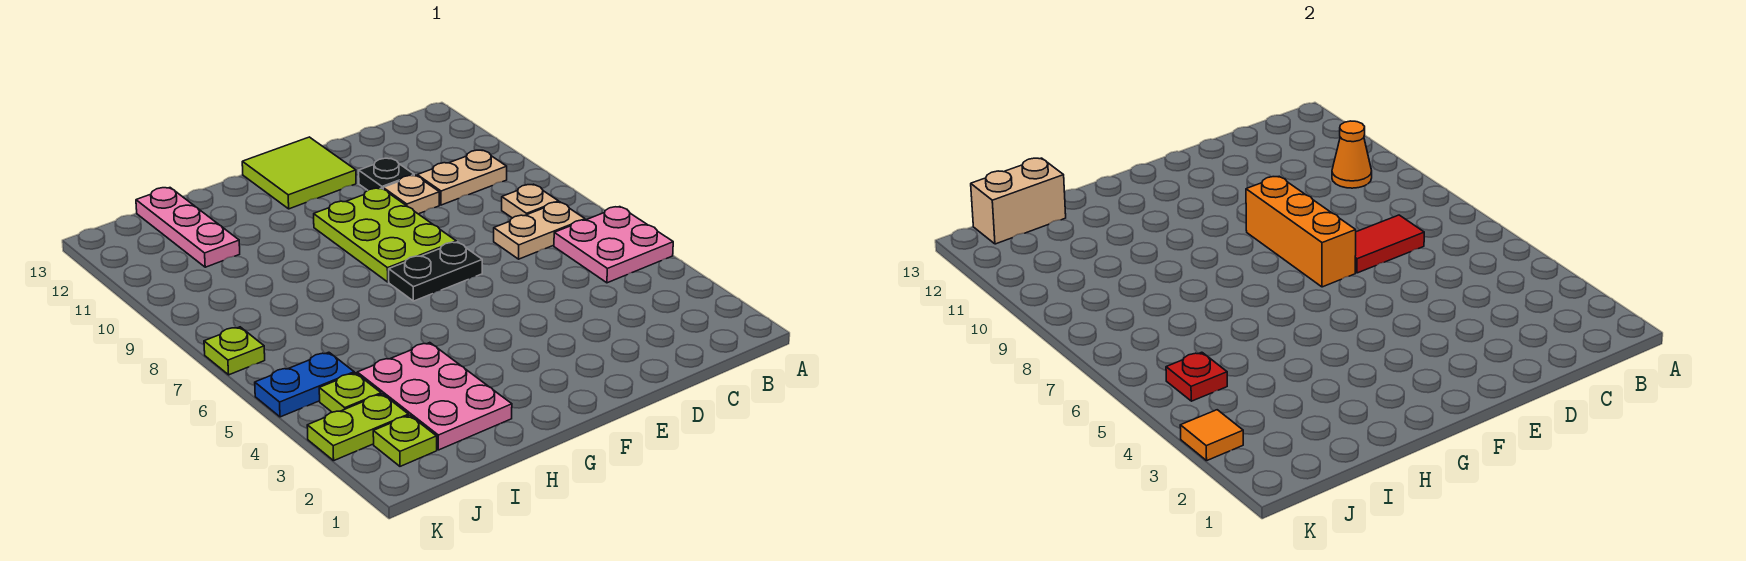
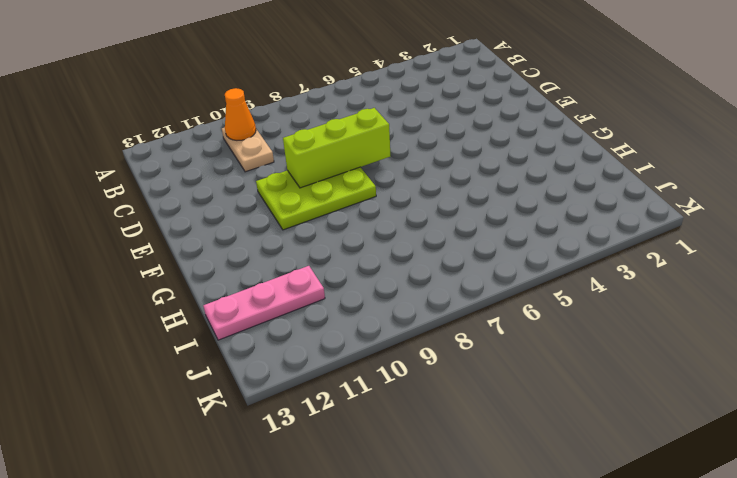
lime 1x3 brick [283,108,391,188] -> orange 1x3 brick [1246,176,1356,287]
none -> pink 2x2 plate [554,207,673,283]
none -> tan 1x2 plate [494,202,585,259]
none -> tan 1x1 plate [502,184,559,218]

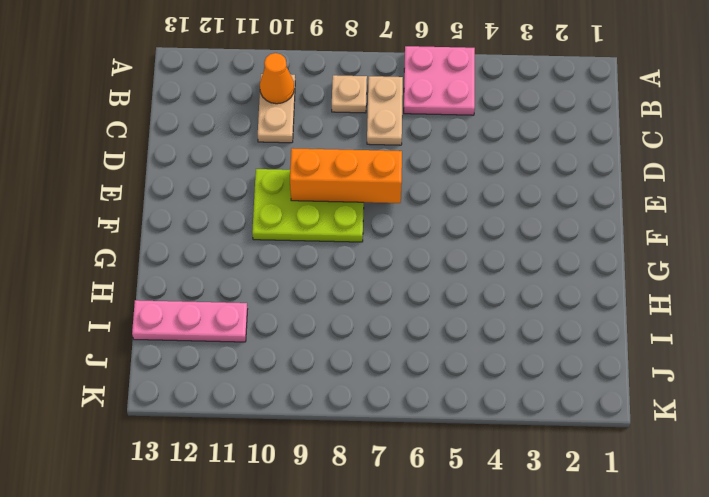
none -> tan 1x1 plate [383,175,439,214]
none -> black 1x1 plate [359,158,414,190]
none -> black 1x2 plate [389,242,482,301]

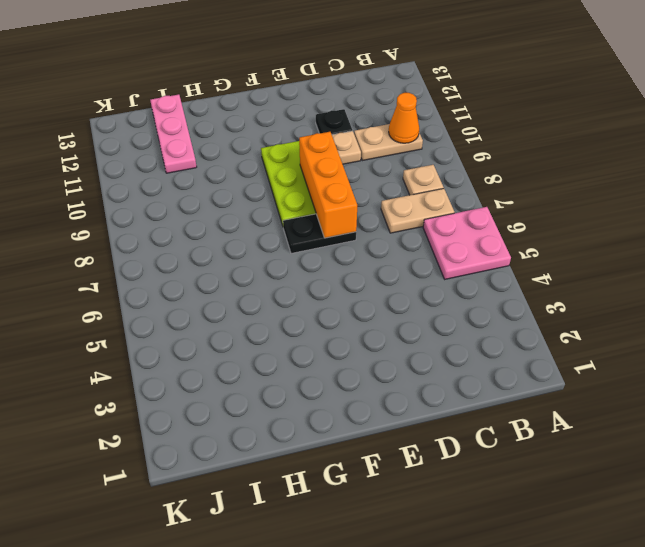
none -> lime 2x2 tile [242,137,356,209]
none -> pink 2x3 plate [357,343,512,450]
none -> lime 1x1 plate [373,415,437,466]

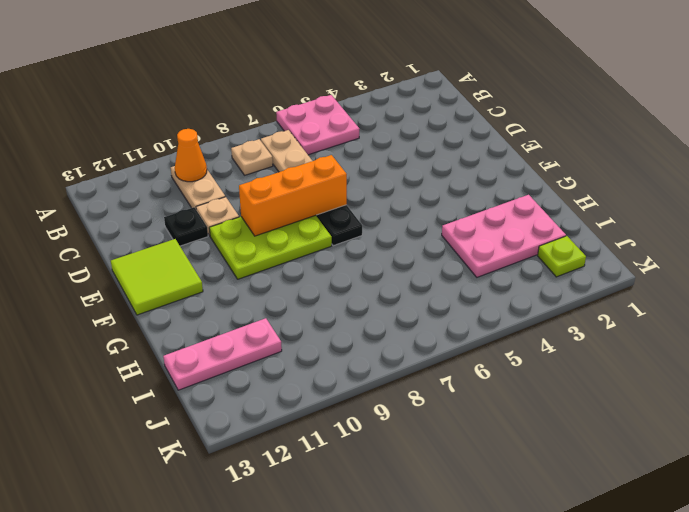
none -> lime 1x2 plate [307,394,409,461]
none -> lime 1x1 plate [319,373,381,412]
none -> blue 1x2 plate [255,352,354,417]

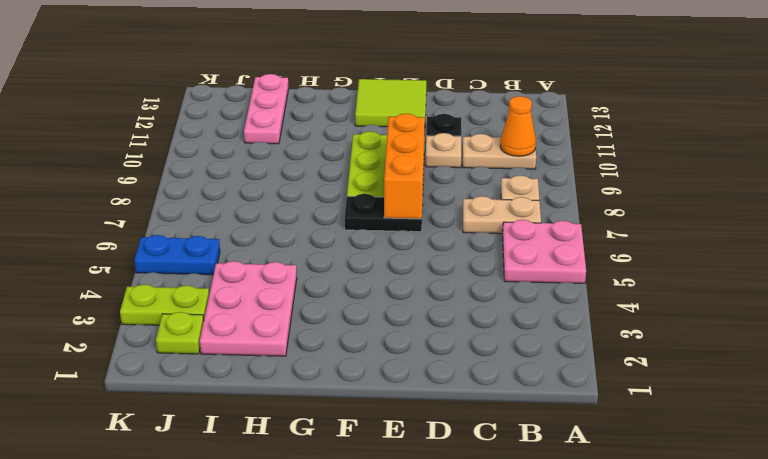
none -> lime 1x1 plate [319,373,381,412]
none -> lime 1x1 plate [204,327,265,375]
none -> red 1x2 tile [1355,215,1424,273]

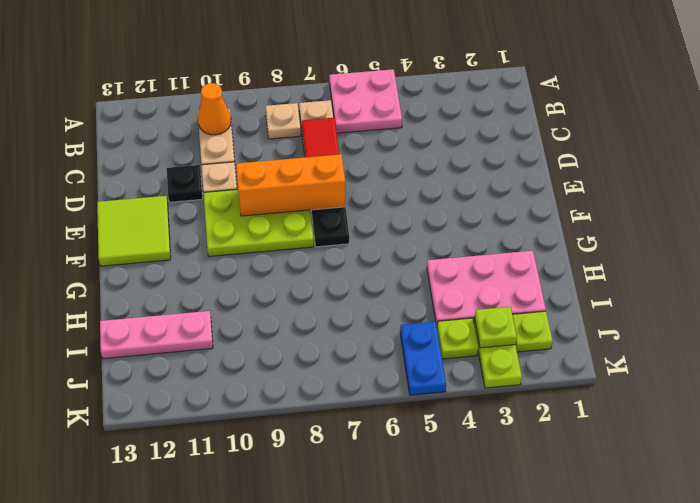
lime 1x1 plate [475,307,517,348] -> lime 1x1 plate moved to [204,327,265,375]
none -> tan 1x2 brick [971,158,1066,244]
none -> red 1x1 plate [1166,352,1227,401]
none -> orange 1x1 tile [1180,410,1243,461]

